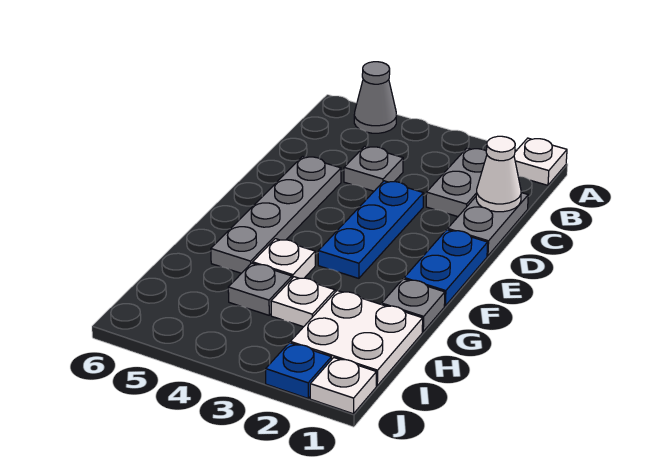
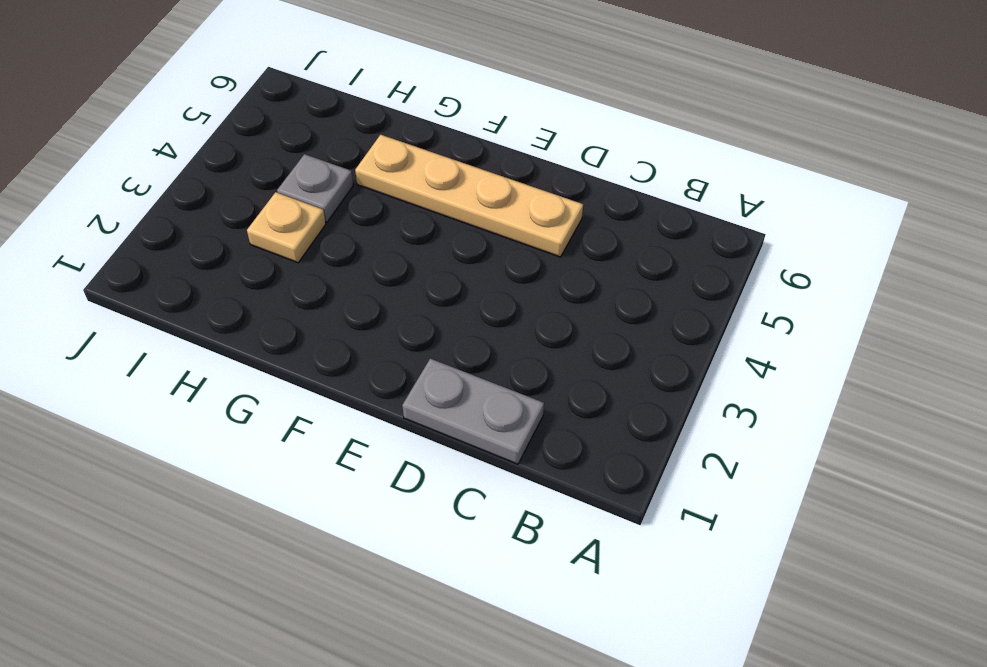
tan 1x4 plate [355,135,583,257] -> grey 1x4 plate [211,156,341,273]
tan 1x1 plate [247,192,326,263] -> white 1x1 plate [271,277,335,327]
none -> white 1x1 plate [514,138,567,185]
none -> grey 1x1 cone [354,62,396,133]
none -> grey 1x2 plate [426,148,487,217]

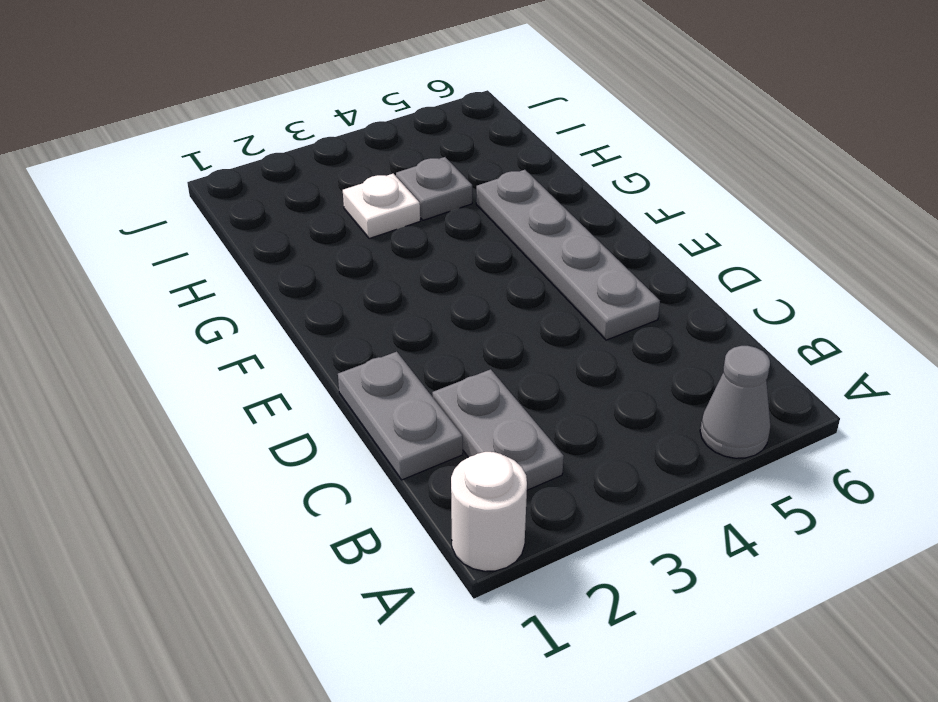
white 1x1 round brick [451,452,527,571] -> white 1x1 plate [514,138,567,185]
none -> grey 1x1 plate [344,146,403,191]
none -> blue 1x3 plate [318,181,424,278]
none -> blue 1x2 plate [404,230,488,306]

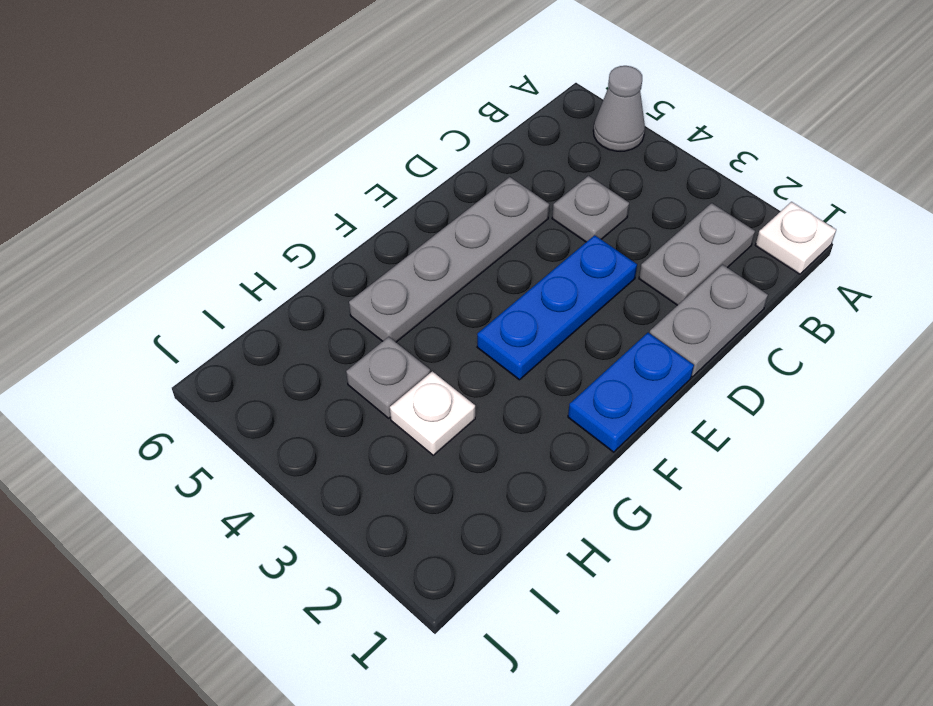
none -> grey 1x1 plate [382,279,445,332]
none -> white 1x1 plate [253,239,315,278]
none -> white 2x2 plate [290,291,423,386]

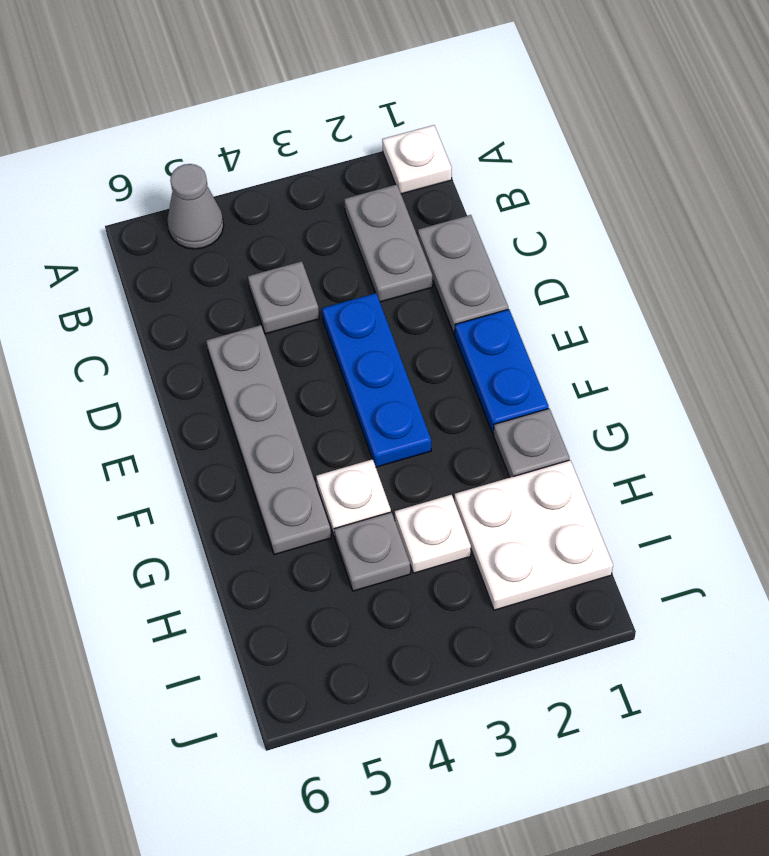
none -> white 1x1 plate [310,358,377,414]
none -> blue 1x1 plate [266,343,331,398]
none -> white 1x1 cone [476,136,521,212]

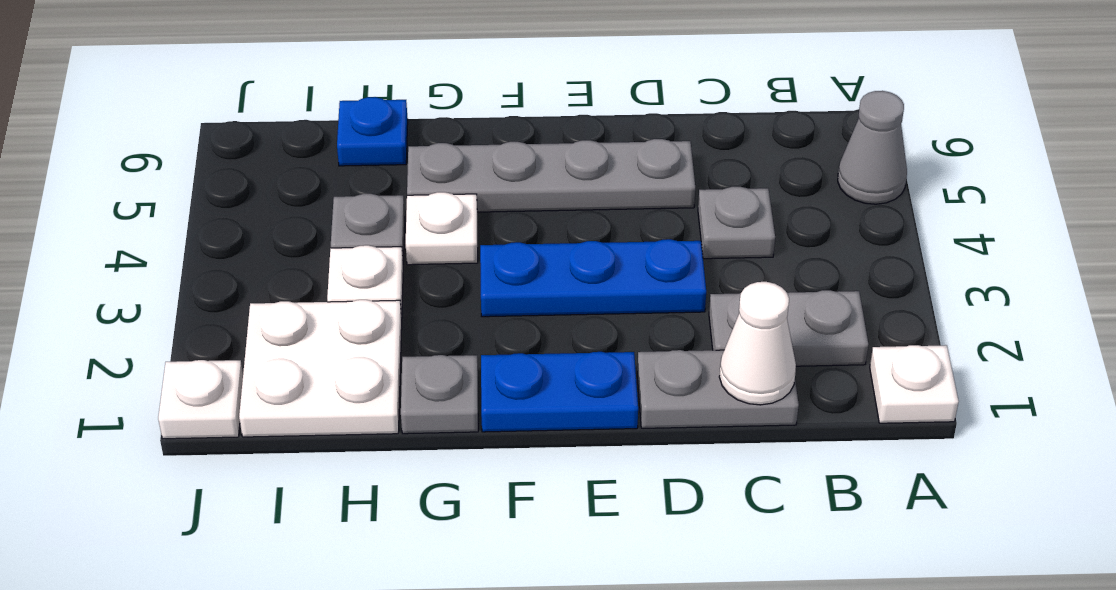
blue 1x1 plate [337,97,408,166] -> blue 1x1 plate moved to [266,343,331,398]

